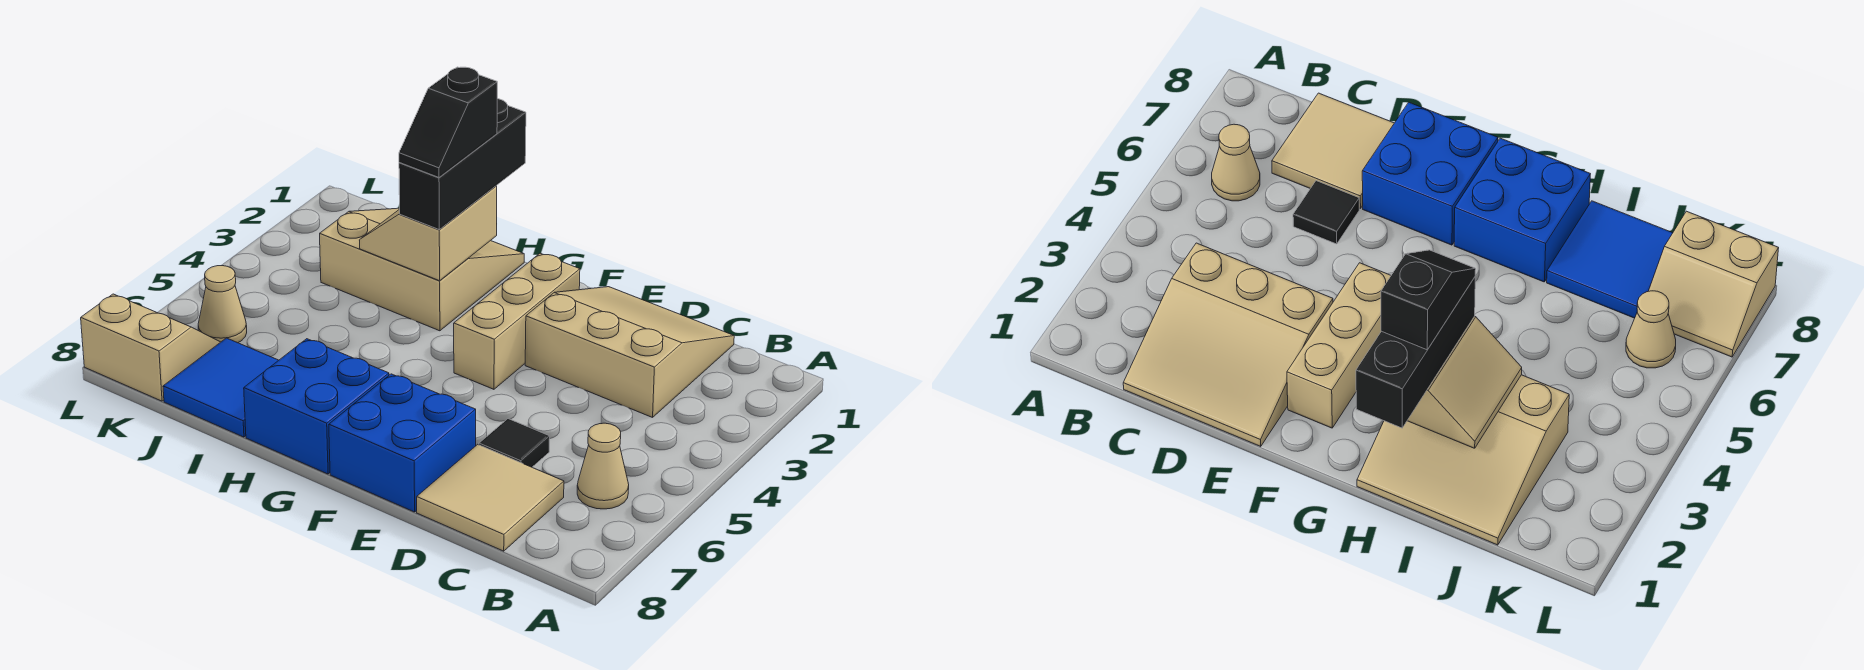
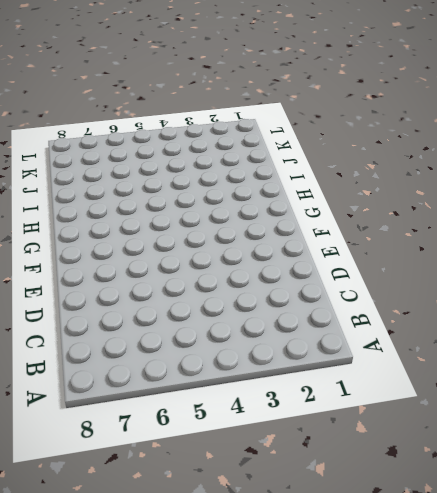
none -> tan 1x1 cone [577,423,629,509]
none -> tan 3x3 slope [525,287,734,417]
none -> tan 2x2 tile [417,444,564,551]

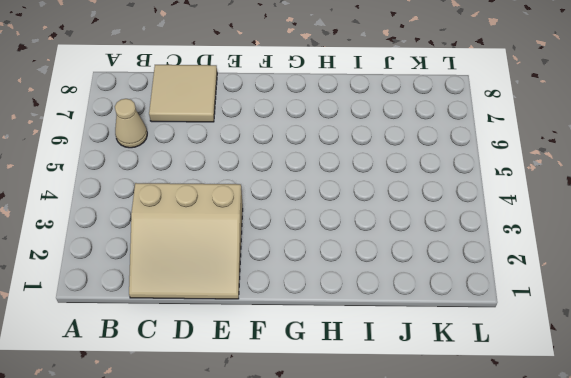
none -> black 1x1 tile [479,419,550,467]
none -> blue 2x2 brick [329,374,476,512]
none -> tan 1x3 brick [454,253,580,389]

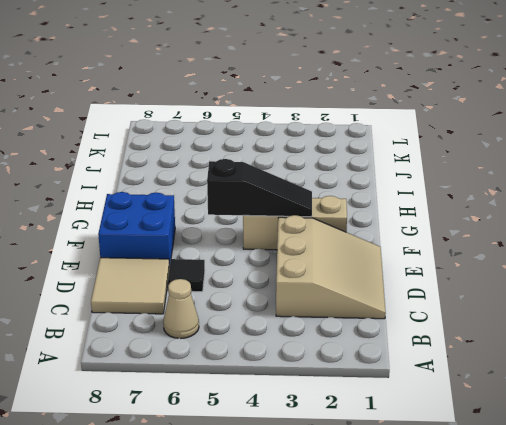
black 1x3 slope [207,159,312,217] -> none
none -> blue 2x2 brick [244,339,389,474]
none -> tan 3x3 slope [320,208,524,331]
none -> blue 2x2 tile [163,338,279,437]

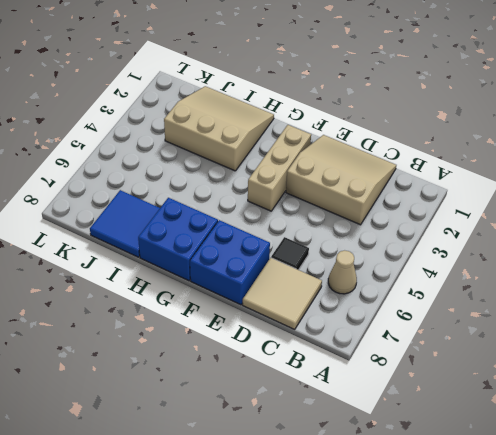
none -> tan 1x1 cone [198,266,247,343]
none -> tan 2x2 slope [81,294,220,401]
none -> tan 2x2 slope [360,186,497,281]

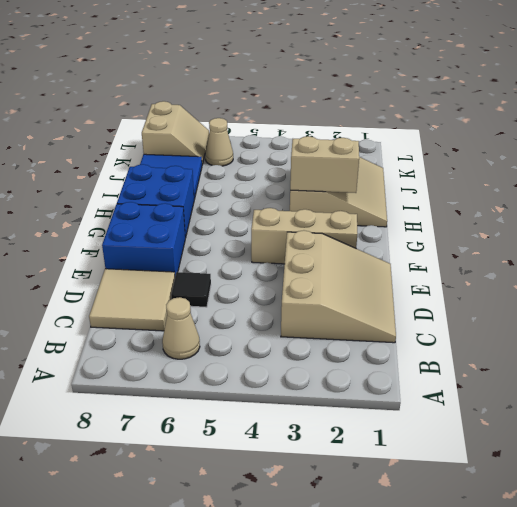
none -> black 1x3 brick [399,99,526,229]
none -> black 1x2 slope [399,67,497,177]

